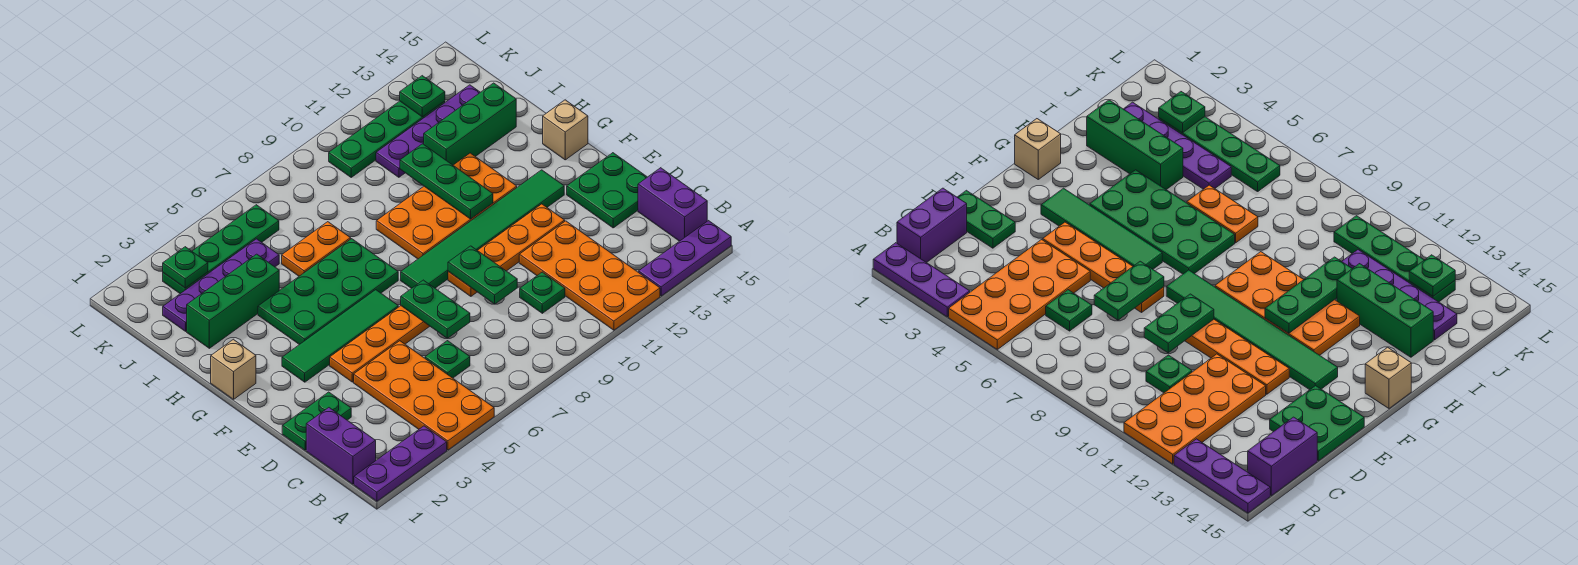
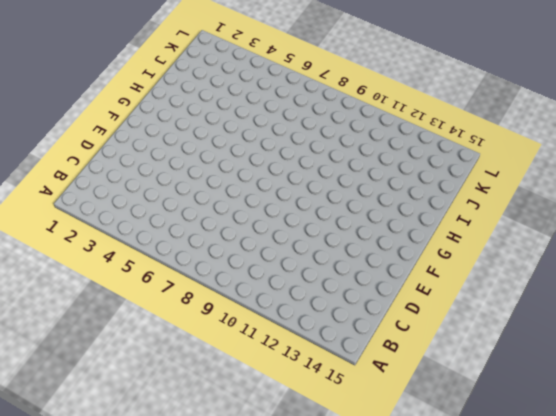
none -> purple 1x3 plate [354,426,447,501]
none -> orange 2x4 plate [354,341,494,450]
none -> orange 2x4 plate [519,221,660,330]
none -> purple 1x3 plate [639,221,731,296]

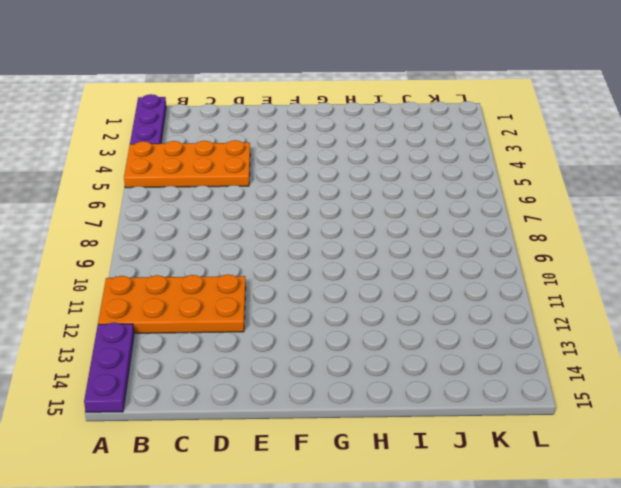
none -> purple 1x2 brick [306,408,376,484]
none -> purple 1x2 brick [638,168,707,241]
none -> green 1x1 plate [425,341,470,378]
none -> green 1x1 plate [520,272,565,313]

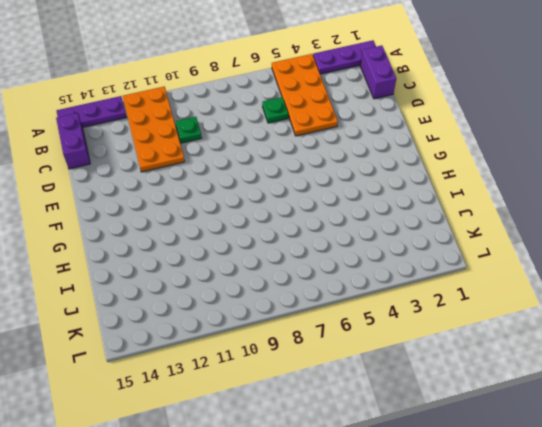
none -> green 1x2 plate [282,392,351,450]
none -> green 2x2 plate [567,153,647,228]
none -> orange 1x4 plate [330,306,430,382]
none -> orange 1x4 plate [448,204,565,296]

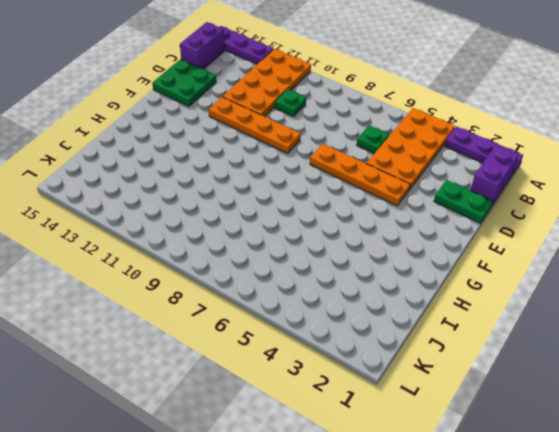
none -> green 1x4 tile [282,290,398,382]
none -> green 1x6 tile [401,170,564,288]
none -> tan 1x1 brick [211,339,256,399]
none -> green 2x4 plate [258,239,398,345]

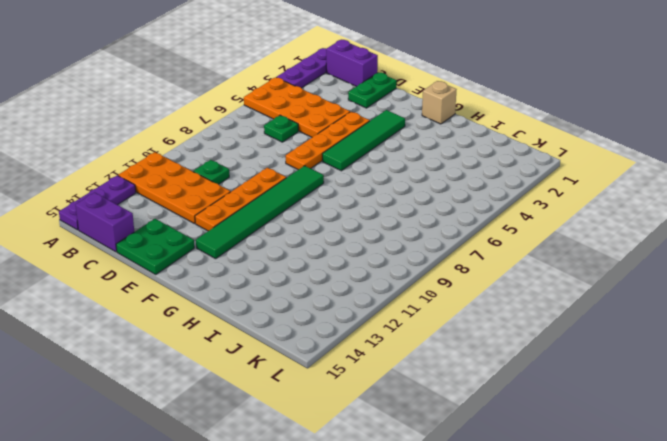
none -> green 2x4 plate [258,239,398,345]
none -> orange 2x4 plate [376,153,517,259]
none -> tan 1x1 brick [543,100,588,160]
none -> green 1x3 brick [187,254,279,348]

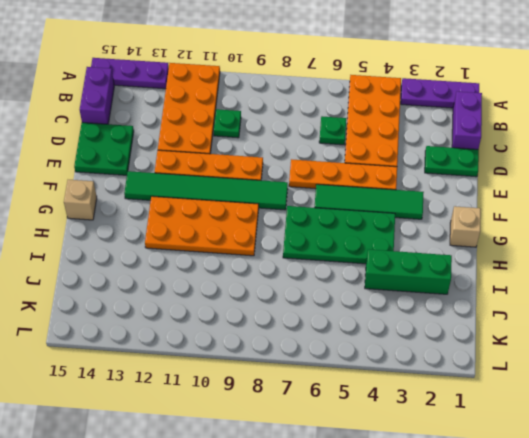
none -> orange 1x2 plate [282,222,351,276]
none -> green 1x3 brick [424,83,516,165]
none -> purple 1x4 plate [163,239,279,331]
none -> purple 1x4 plate [376,85,480,177]

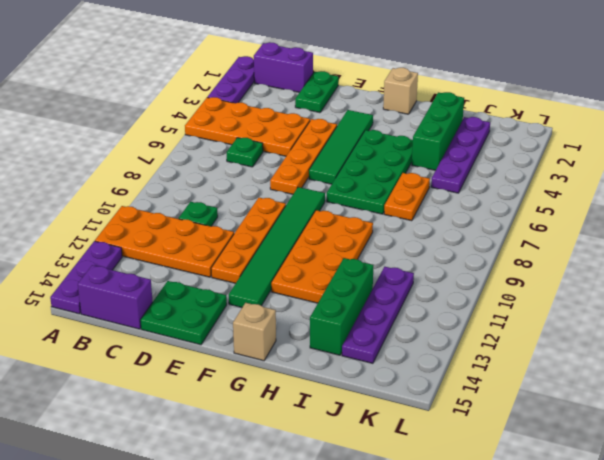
none -> green 1x4 plate [163,205,279,294]
none -> green 1x4 plate [329,101,445,177]
none -> green 1x2 plate [401,280,470,338]
none -> green 1x2 plate [448,246,517,304]

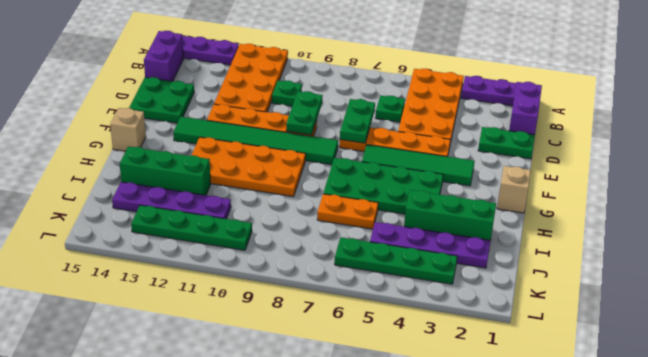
none -> green 1x3 plate [400,144,493,219]
none -> green 1x1 plate [163,247,208,288]
none -> green 1x1 plate [400,76,445,117]

